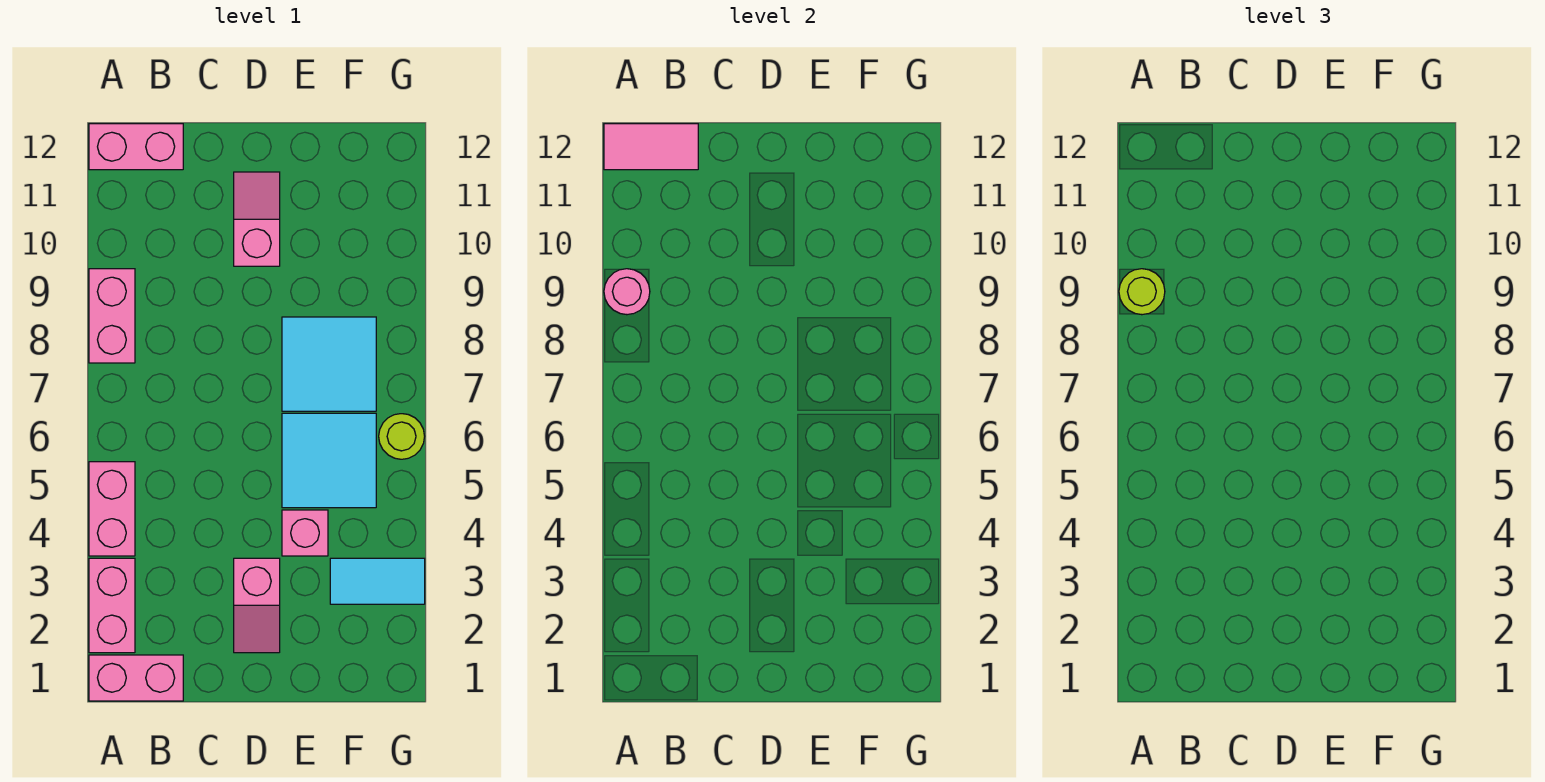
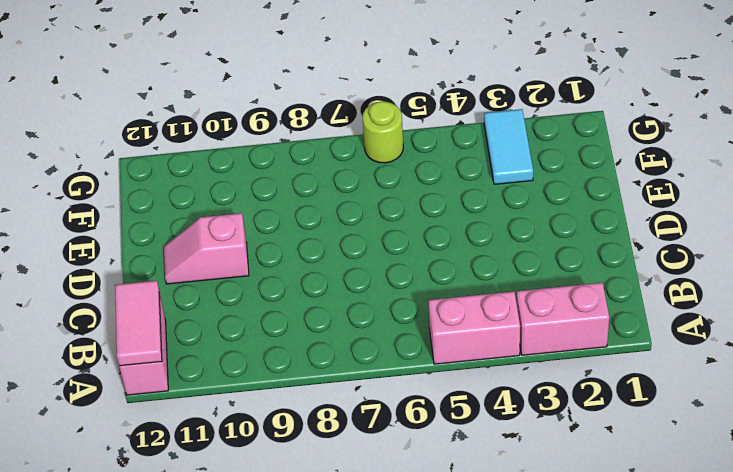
none -> pink 1x2 brick [89,655,183,701]
none -> pink 1x2 brick [89,269,135,363]
none -> pink 1x2 slope [234,558,280,653]

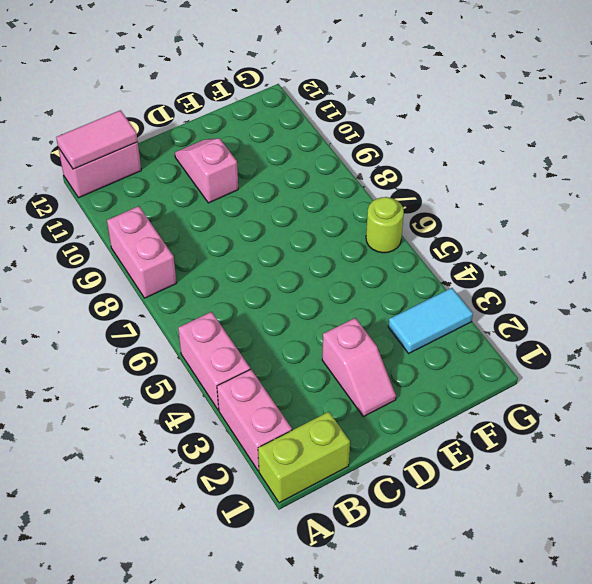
lime 1x2 brick [258,412,350,503] -> pink 1x2 brick [89,655,183,701]
none -> pink 1x1 brick [282,510,328,556]
none -> cyan 2x2 tile [282,413,376,508]
none -> cyan 2x2 tile [282,317,376,411]

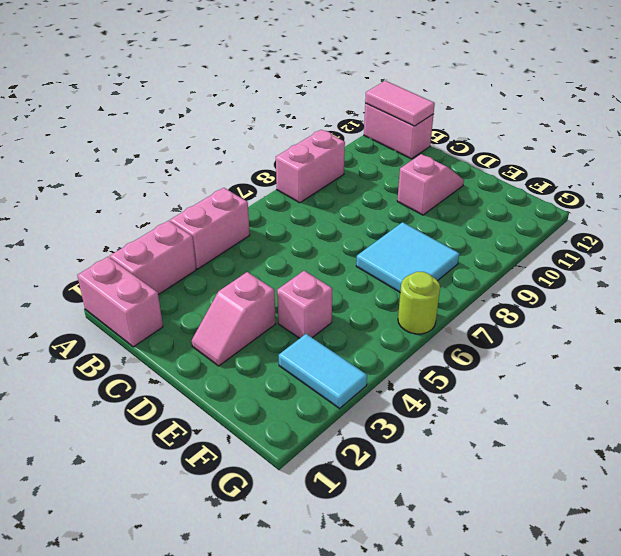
none -> cyan 2x2 tile [282,413,376,508]
none -> pink 1x1 round brick [604,269,650,315]
none -> lime 1x1 round brick [1119,269,1165,315]

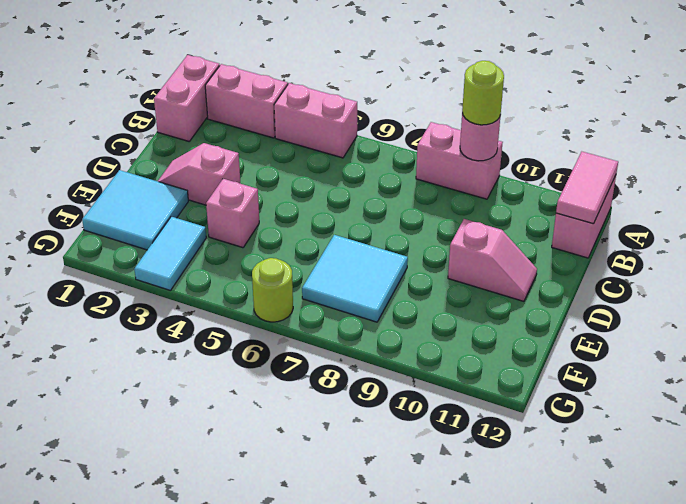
cyan 2x2 tile [82,170,188,250] -> cyan 2x2 tile moved to [282,413,376,508]

